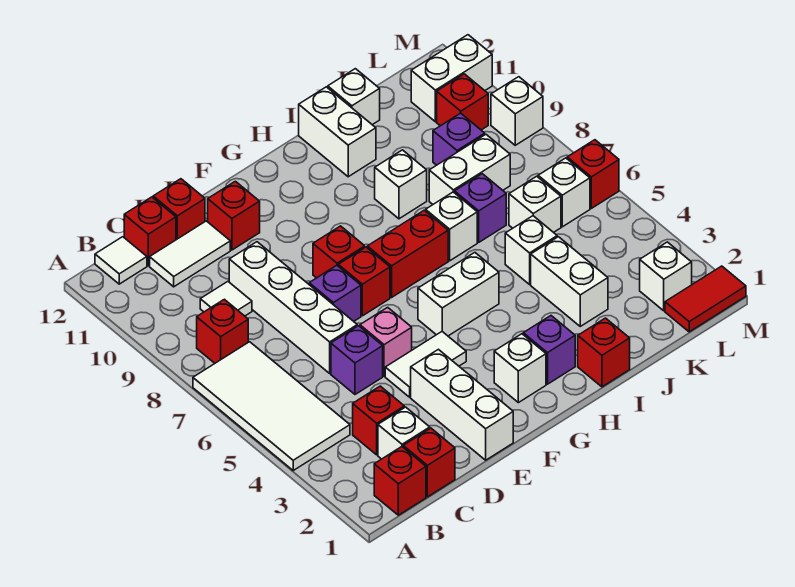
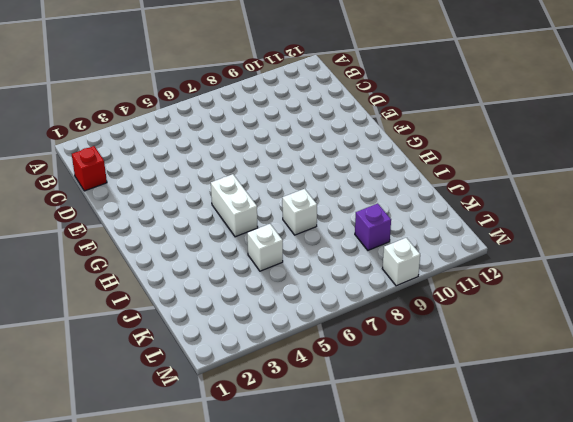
none -> white 2x4 tile [193,342,350,470]
none -> red 1x1 brick [374,447,426,515]
none -> red 1x1 brick [197,299,248,363]
none -> white 1x1 tile [95,237,147,284]

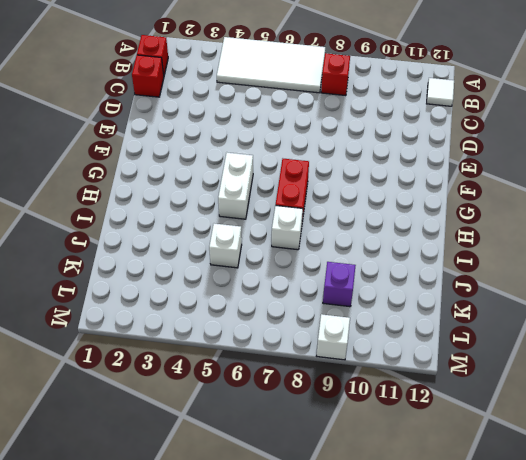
none -> white 1x1 brick [378,407,430,459]
none -> red 1x1 brick [353,386,404,455]
none -> white 1x1 tile [200,282,252,316]
none -> white 1x2 tile [150,221,230,287]

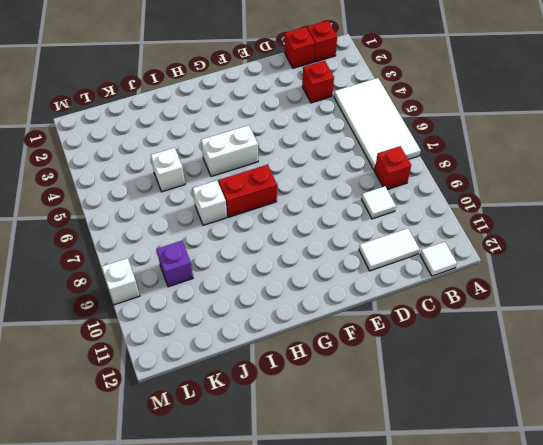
none -> white 1x1 brick [378,407,430,459]
none -> red 1x1 brick [124,197,176,266]
none -> purple 1x1 brick [331,326,383,394]
none -> white 1x4 brick [229,242,357,373]

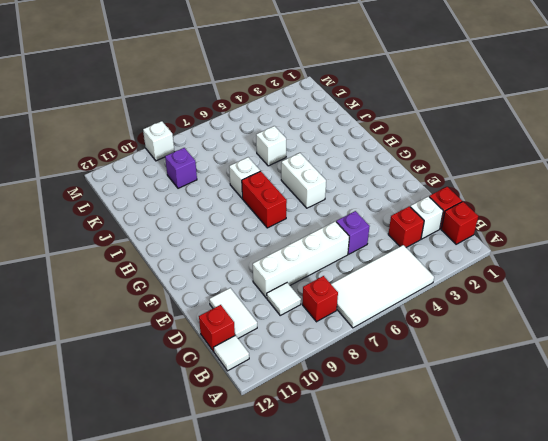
none -> red 1x1 brick [153,179,205,240]
none -> white 1x3 brick [411,349,513,460]
none -> white 1x2 tile [385,332,466,397]
none -> pink 1x1 brick [360,307,412,376]

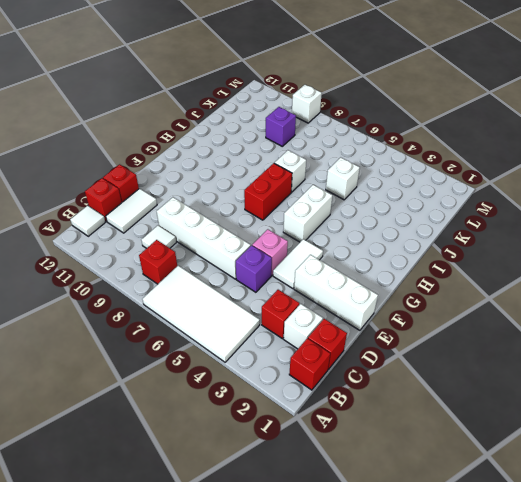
none -> purple 1x1 brick [309,265,361,321]
none -> red 1x1 brick [208,181,260,250]
none -> red 1x1 brick [338,247,390,316]
none -> red 1x1 brick [313,226,365,278]

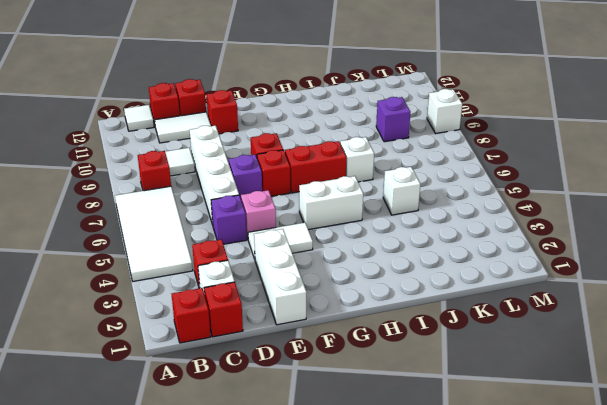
none -> white 1x1 brick [494,334,546,403]
none -> purple 1x1 brick [523,316,575,384]
none -> red 1x1 brick [578,318,630,387]
none -> white 1x1 brick [375,150,427,219]

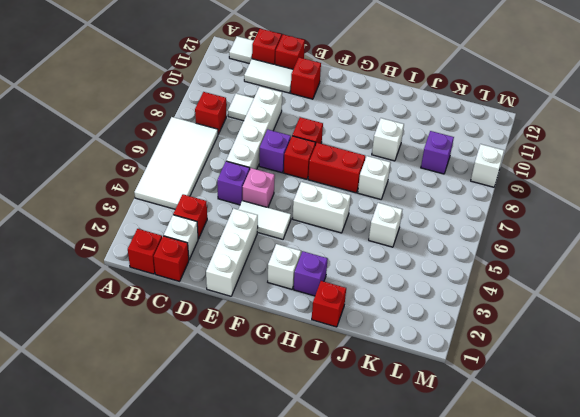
none -> white 1x2 brick [299,87,376,177]
none -> white 1x2 brick [531,237,608,326]
none -> purple 1x1 brick [455,174,506,242]
none -> white 1x2 brick [429,135,510,204]

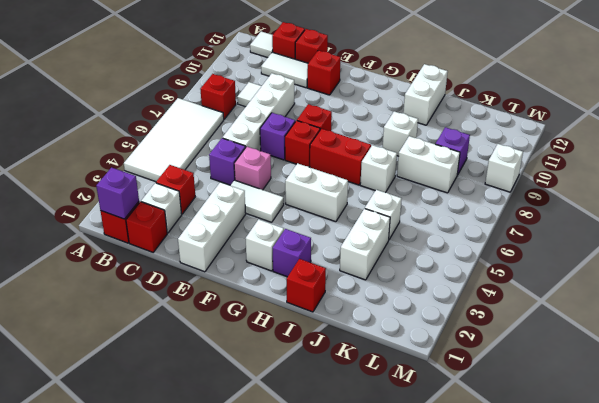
purple 1x1 brick [96,168,139,219] -> purple 1x1 brick moved to [455,174,506,242]
none -> white 1x1 brick [328,69,380,125]
none -> white 1x1 brick [509,176,561,232]
none -> red 1x2 tile [665,266,746,332]
none -> white 1x1 brick [640,242,692,311]

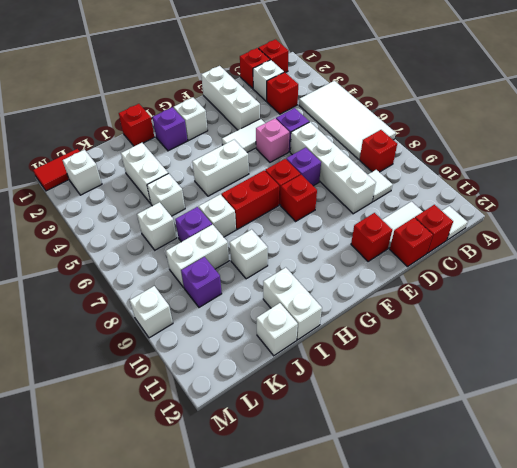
none -> white 1x1 brick [538,158,590,227]
none -> red 1x1 brick [437,74,488,130]
none -> white 1x2 brick [411,35,492,122]
none -> red 1x1 brick [567,140,619,208]

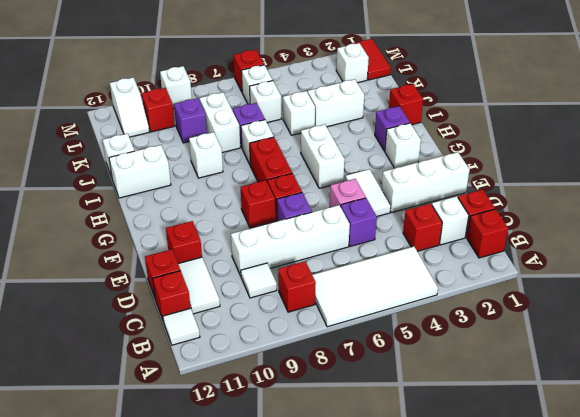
white 1x2 slope [110,77,149,137] -> white 1x2 brick [411,35,492,122]

